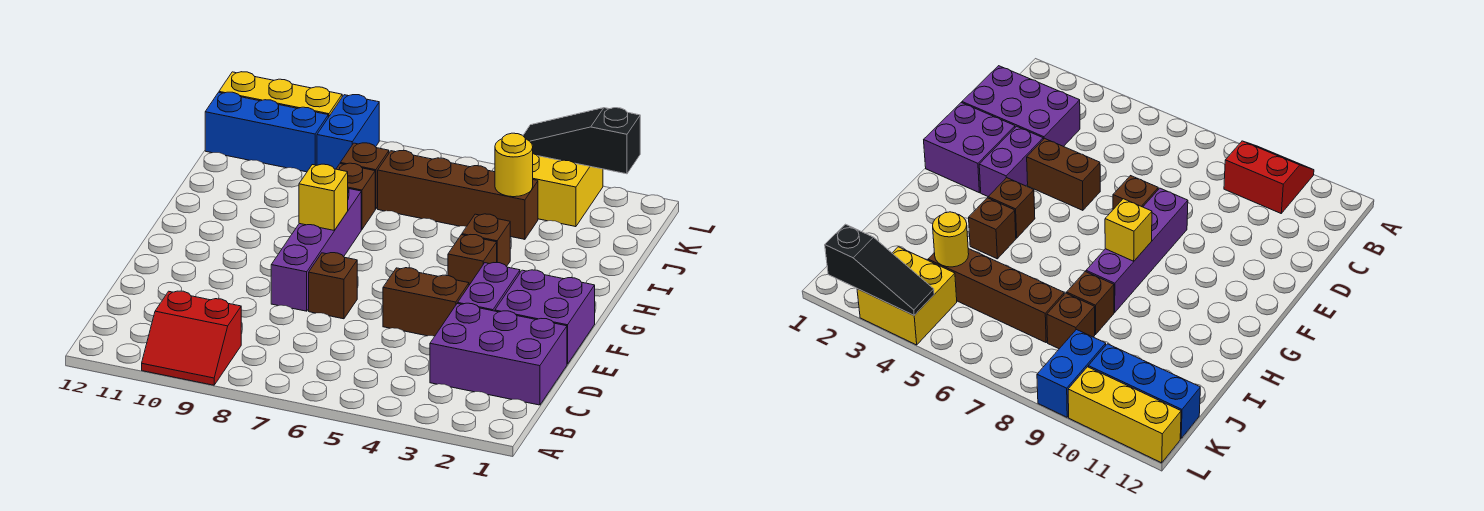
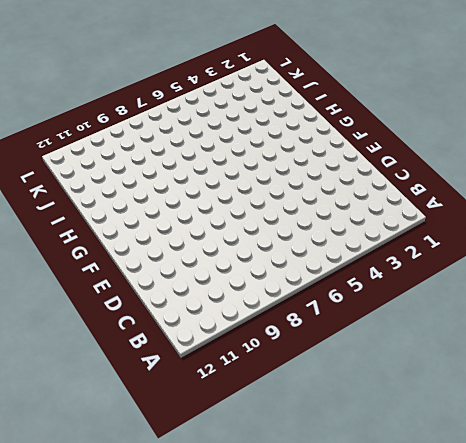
none -> red 2x2 slope [142,291,241,385]
none -> purple 2x3 brick [430,303,567,405]
none -> purple 2x2 brick [495,270,595,364]

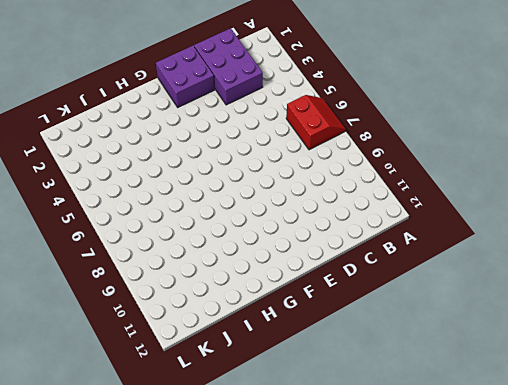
red 2x2 slope [286,95,346,150] -> red 2x2 slope moved to [142,291,241,385]
none -> purple 1x2 brick [458,263,520,311]
none -> brown 1x2 brick [383,268,469,336]
none -> brown 1x1 brick [309,253,357,319]

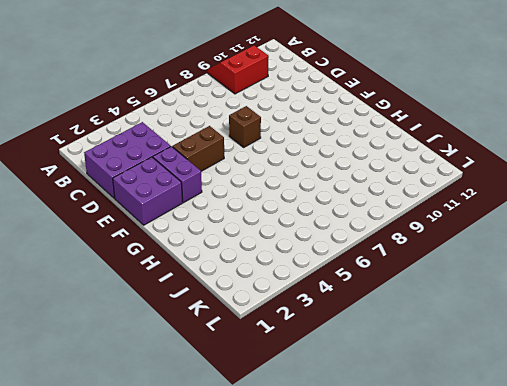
none -> purple 1x4 brick [271,189,361,311]
none -> brown 1x1 brick [448,235,497,285]
none -> brown 1x1 brick [462,214,510,267]

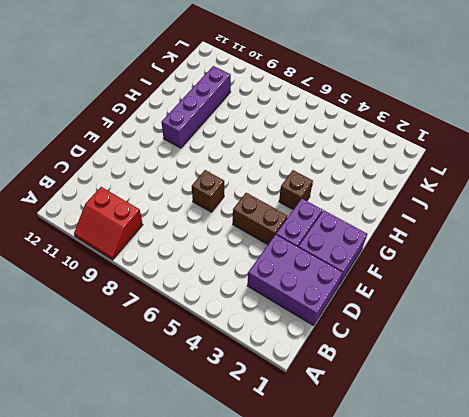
purple 1x4 brick [161,66,231,148] -> purple 1x4 brick moved to [271,189,361,311]
none -> brown 1x1 brick [462,214,510,267]
none -> brown 1x1 brick [336,163,375,230]
none -> brown 1x4 brick [378,151,538,239]

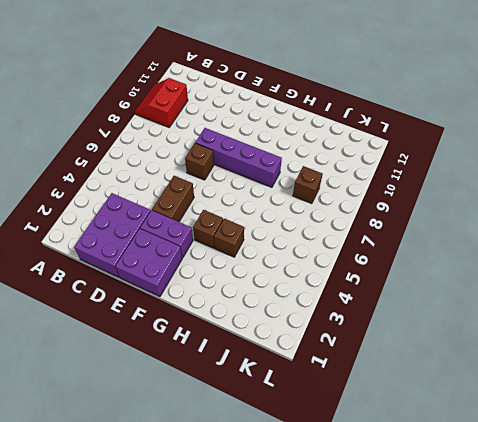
none -> brown 1x1 brick [336,163,375,230]
none -> brown 1x4 brick [378,151,538,239]
none -> yellow 2x2 brick [533,154,603,227]

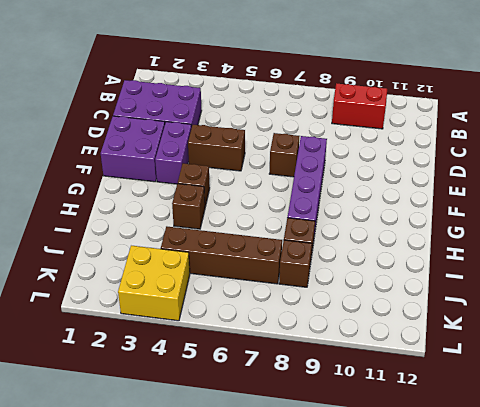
none -> blue 1x2 brick [317,95,379,169]
none -> blue 1x3 brick [205,92,328,172]
none -> yellow 1x3 brick [219,72,342,117]

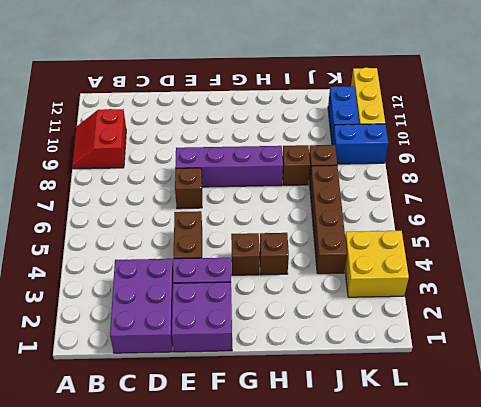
blue 1x2 brick [328,86,359,141] -> blue 1x3 brick [205,92,328,172]
none -> yellow 1x1 brick [299,164,348,230]
none -> yellow 1x1 round brick [495,133,533,197]
none -> black 1x3 slope [523,108,640,174]

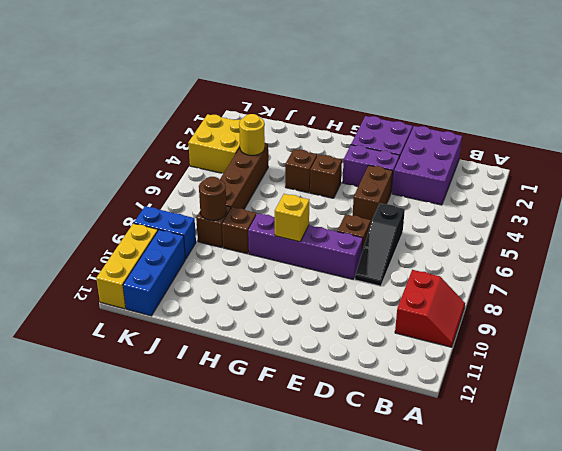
black 1x3 slope [355,203,405,286] -> black 1x3 slope moved to [523,108,640,174]
brown 1x1 round brick [199,177,227,221] -> none

